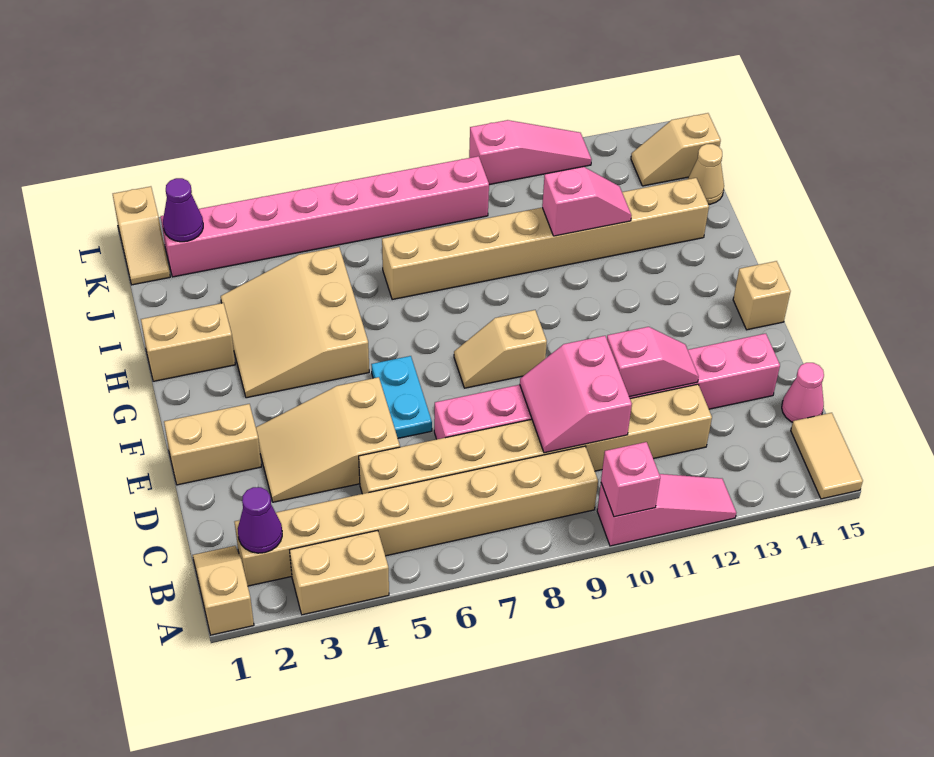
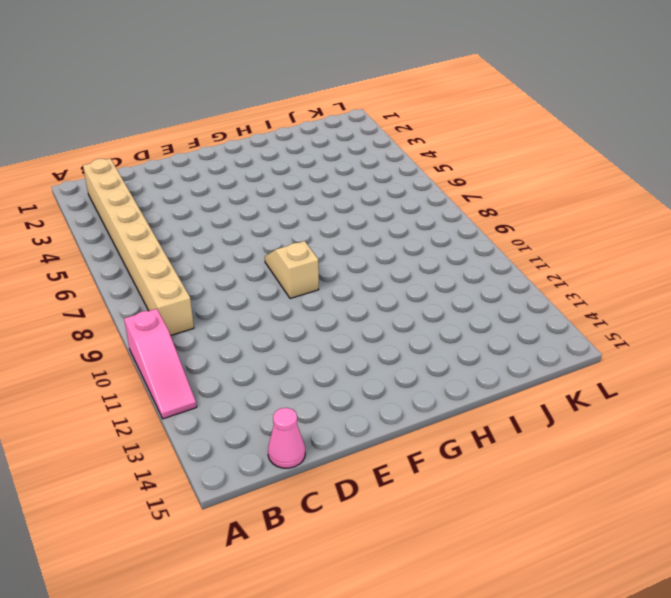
none -> tan 1x2 slope [193,546,254,635]
none -> tan 1x2 brick [290,530,389,615]
none -> tan 1x2 tile [791,413,863,499]

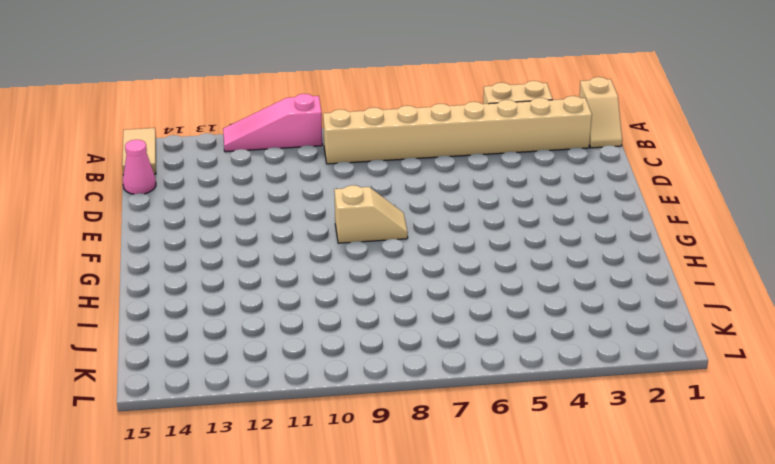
none -> tan 1x8 brick [359,384,712,494]
none -> tan 2x3 slope [256,377,400,502]
none -> pink 1x8 brick [434,334,780,439]

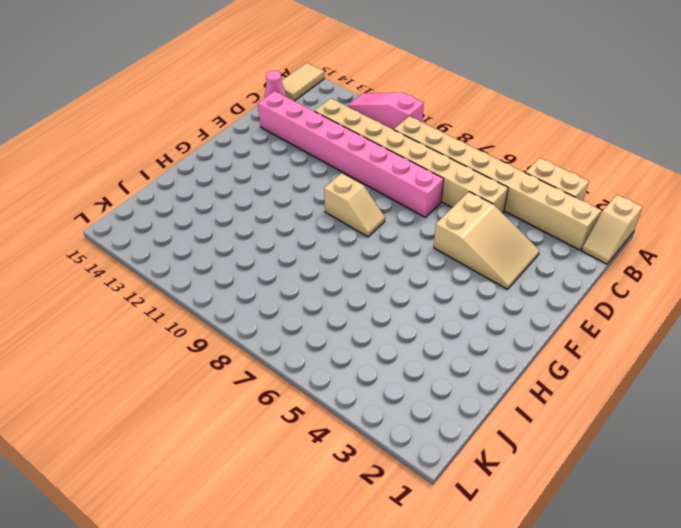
none -> tan 1x2 brick [164,404,261,485]
none -> cyan 1x2 plate [371,356,432,438]
none -> tan 1x1 brick [733,261,791,330]

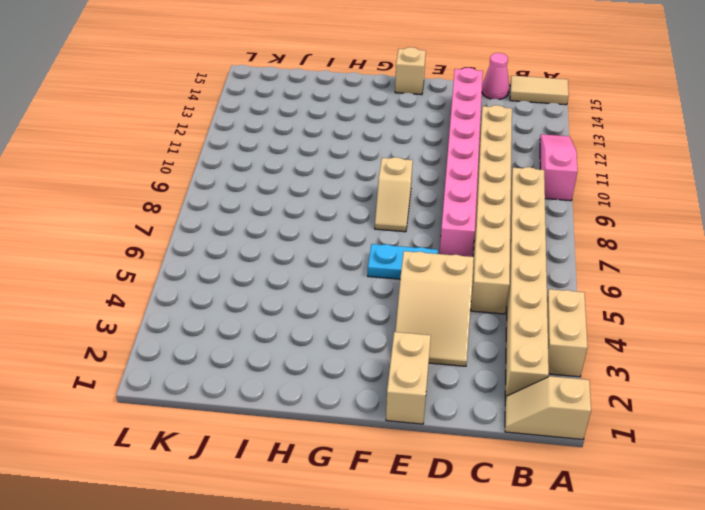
none -> tan 3x3 slope [221,247,369,398]
none -> tan 1x2 brick [141,303,235,381]
none -> tan 1x8 brick [382,178,709,300]

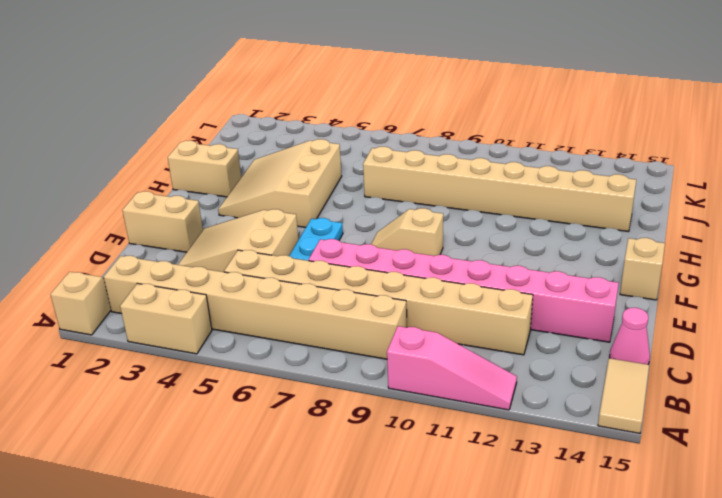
none -> tan 1x1 cone [688,144,724,204]
none -> tan 1x2 slope [113,186,170,285]
none -> pink 1x8 brick [161,156,489,277]

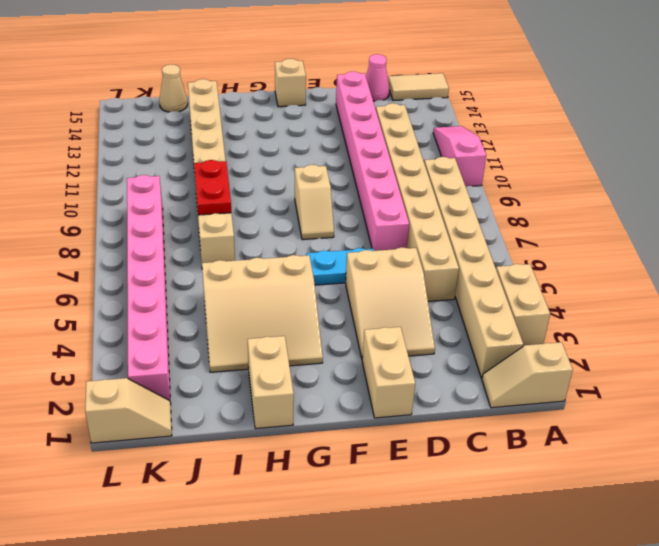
red 1x2 plate [194,160,231,215] -> none
none -> tan 1x2 slope [631,113,721,186]
none -> pink 1x3 slope [469,120,592,185]
none -> pink 1x1 brick [601,442,660,517]

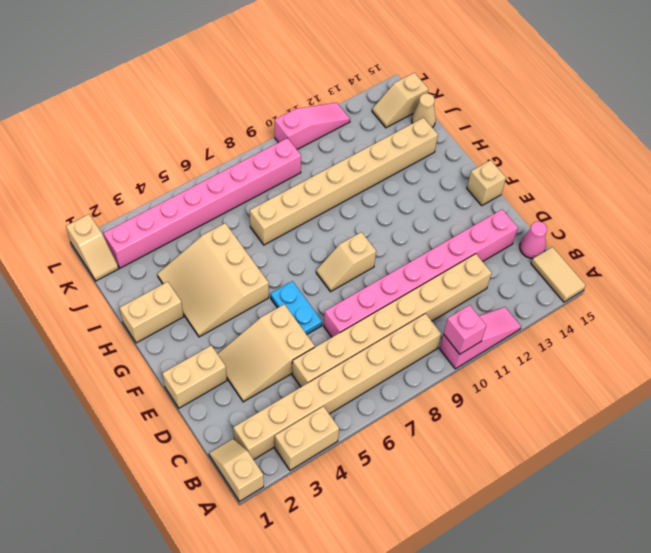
none -> purple 1x1 cone [238,487,282,553]
none -> pink 2x2 slope [520,336,632,453]
none -> pink 1x2 slope [607,327,699,397]

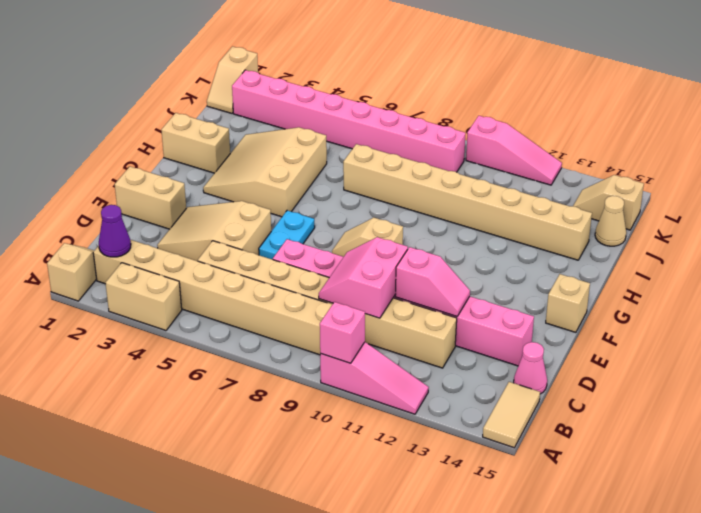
none -> pink 1x2 slope [542,167,632,236]
none -> purple 1x1 cone [163,178,203,242]

